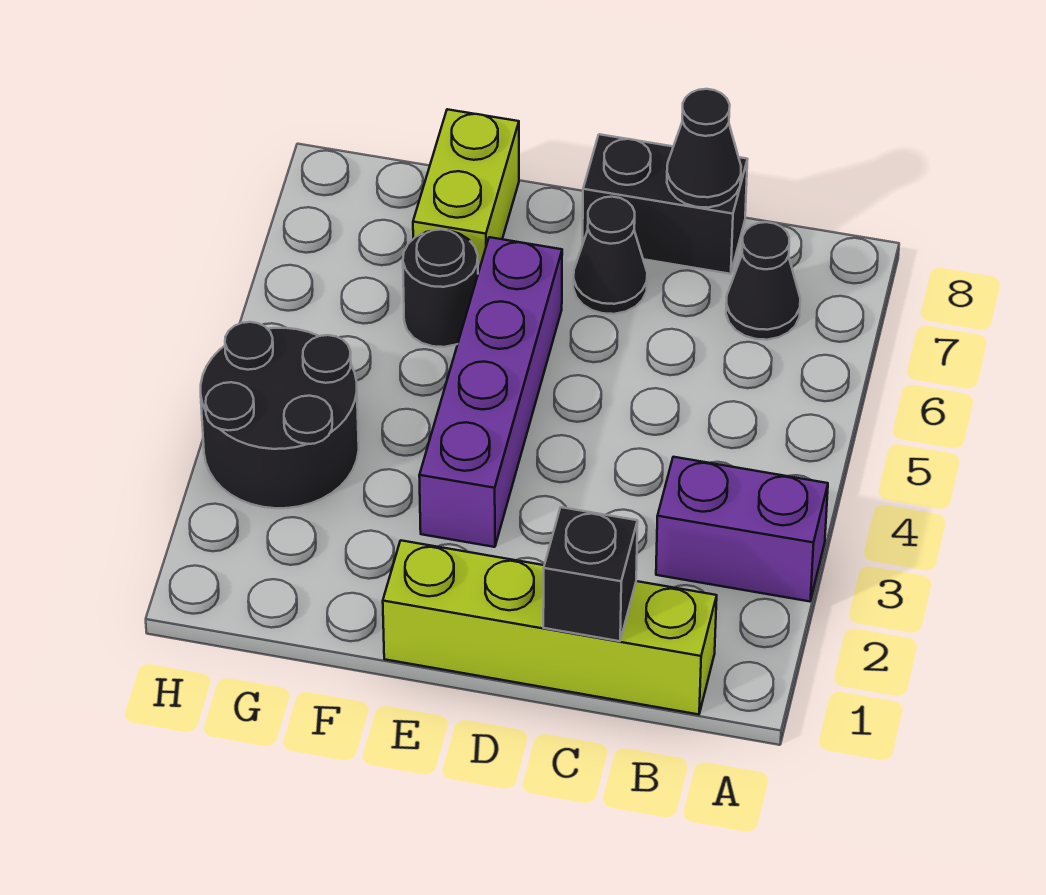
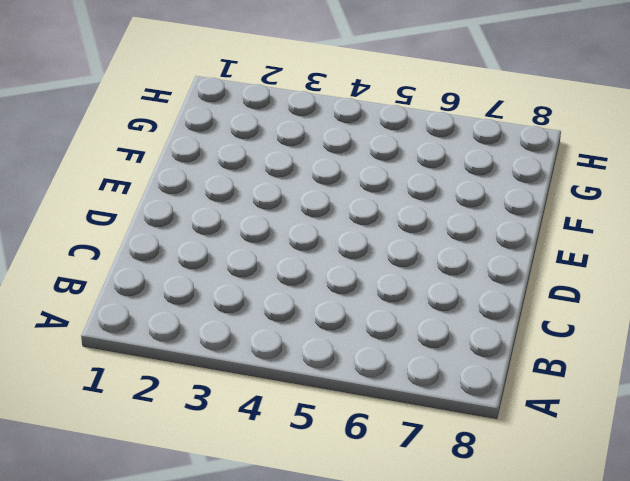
none -> purple 1x2 brick [656,457,828,601]
none -> lime 1x4 brick [383,541,717,714]

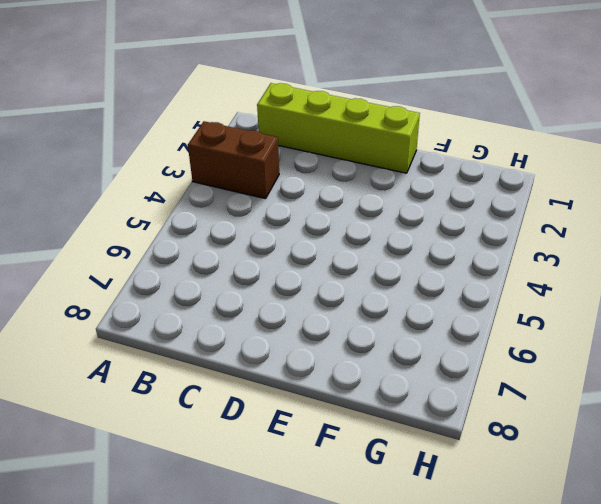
brown 1x2 brick [188,121,279,199] -> purple 1x2 brick [656,457,828,601]
none -> black 1x1 cone [726,222,800,340]
none -> black 1x2 brick [583,134,748,274]

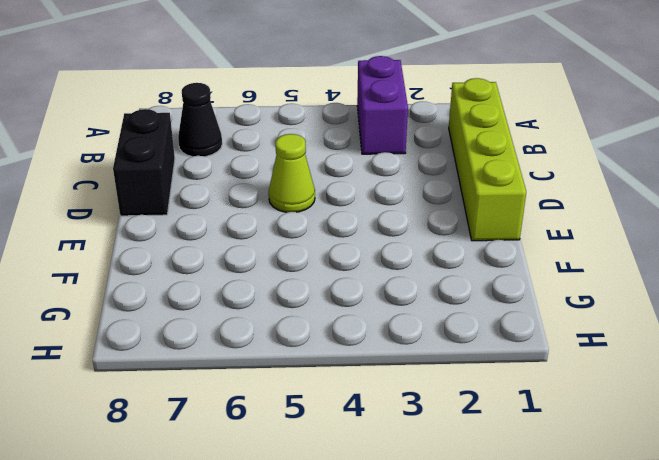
lime 1x1 cone [269,134,315,212] -> none
none -> black 1x1 cone [573,197,647,314]
none -> purple 1x4 brick [419,237,562,547]

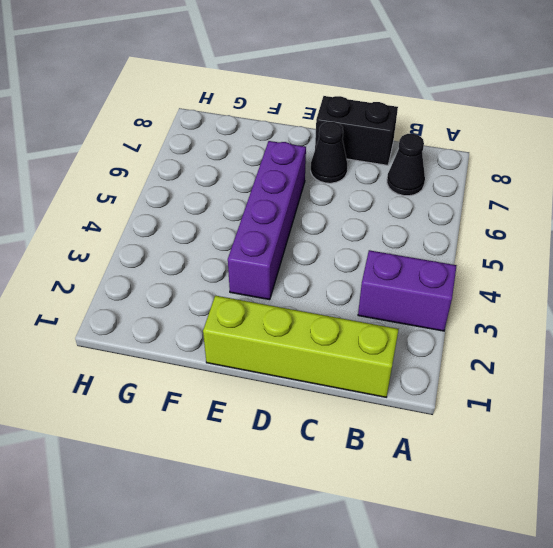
none -> black 1x1 round brick [403,229,478,347]
none -> lime 1x2 brick [413,109,519,273]

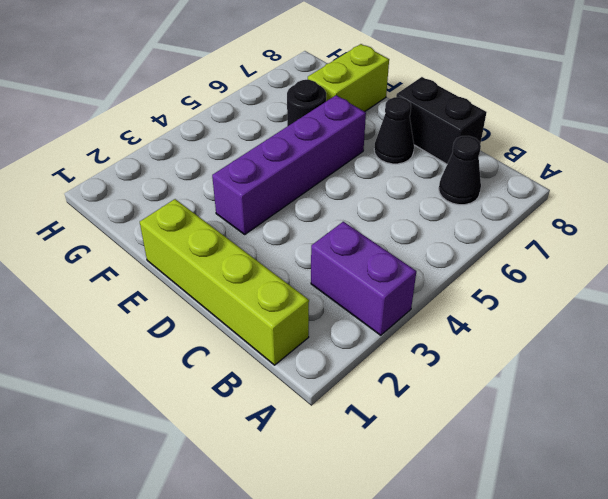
none -> black 2x2 round brick [201,322,359,508]
none -> black 1x1 brick [543,507,638,641]

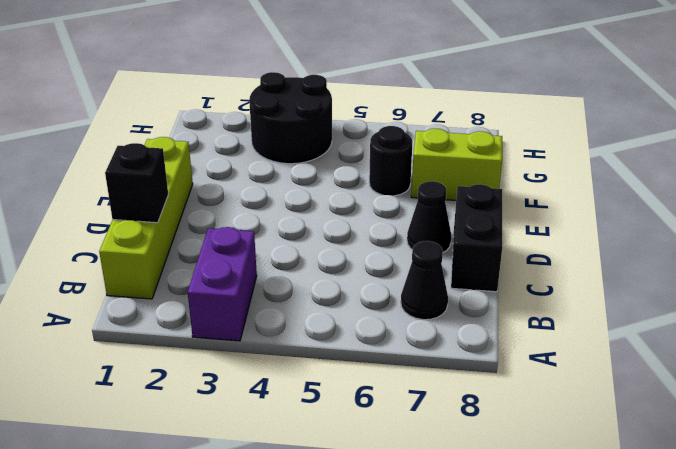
none -> purple 1x4 brick [419,237,562,547]
none -> black 1x1 cone [667,89,741,208]

